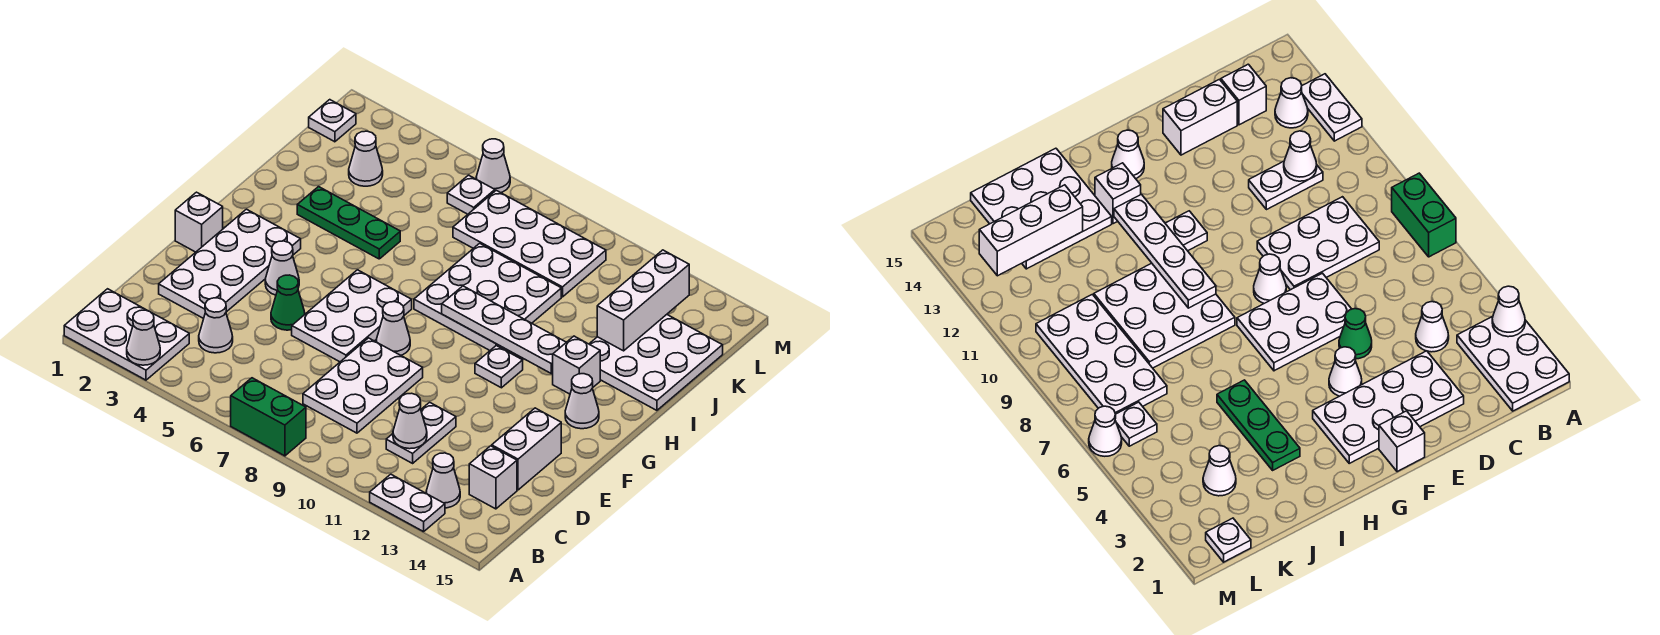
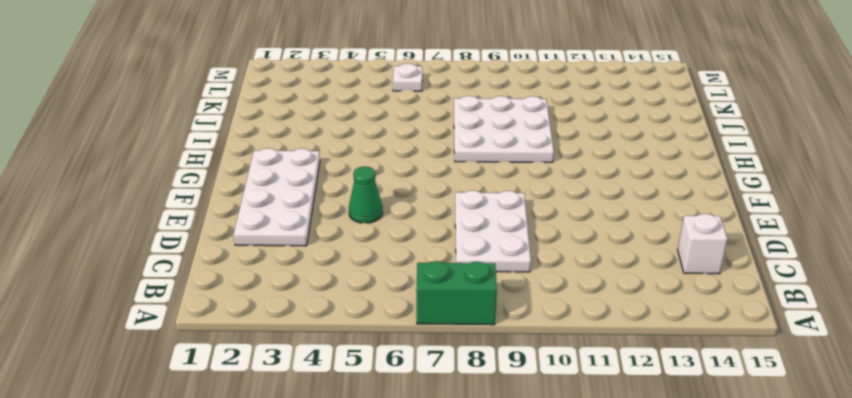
none -> white 2x3 plate [64,289,189,380]
none -> white 1x2 plate [370,474,445,532]
none -> white 1x1 cone [426,453,460,508]
none -> white 1x1 cone [199,298,233,353]

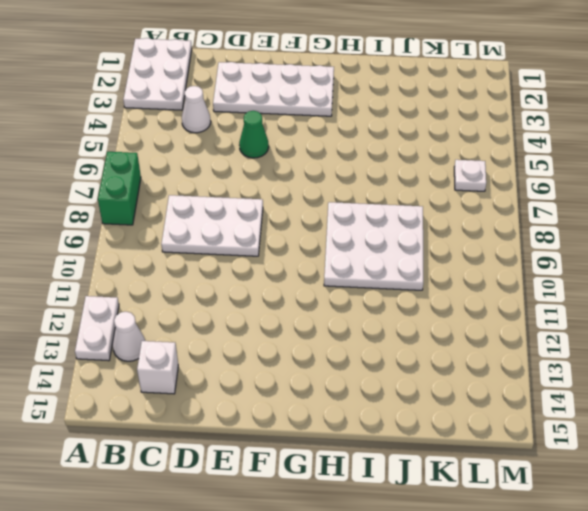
none -> white 1x2 plate [386,402,456,463]
none -> white 1x2 brick [492,408,561,490]
none -> white 2x3 plate [292,270,412,362]
none -> white 1x1 brick [175,192,223,252]

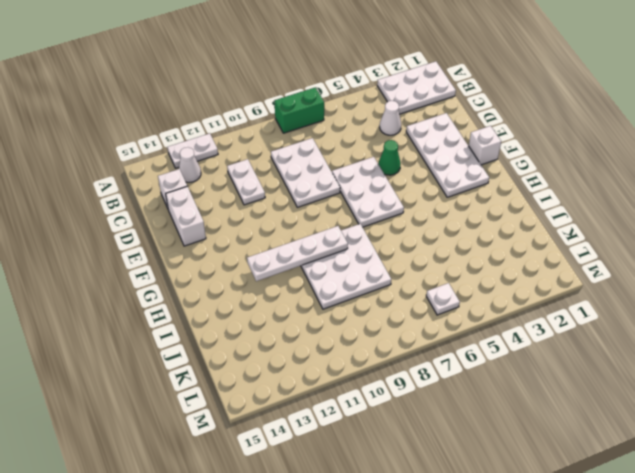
none -> white 1x1 cone [265,241,299,295]
none -> white 1x1 cone [376,302,410,355]
none -> white 1x1 plate [475,346,523,388]
none -> white 1x1 cone [565,374,599,429]

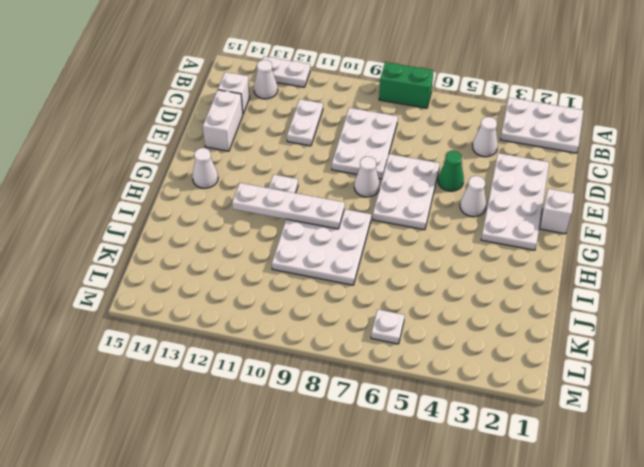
none -> white 1x1 brick [553,336,600,394]
none -> green 1x3 plate [297,187,400,259]
none -> white 3x3 plate [590,315,723,410]
none -> white 1x1 cone [349,131,383,186]

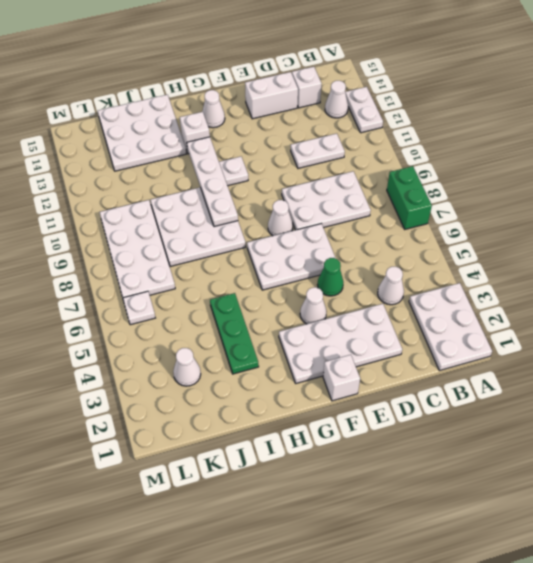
none -> white 1x1 plate [309,100,356,142]
none -> white 1x1 cone [476,139,510,193]
none -> white 1x1 cone [127,310,160,365]
none -> white 1x1 cone [393,393,427,449]

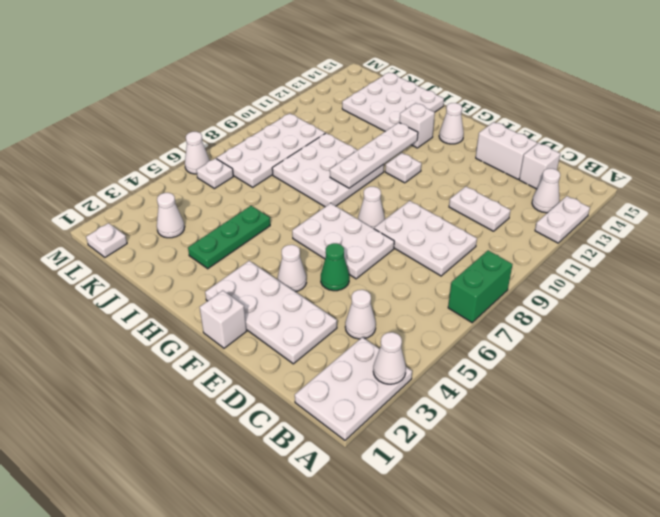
none -> white 1x1 cone [393,393,427,449]
none -> white 1x3 brick [597,250,689,351]

